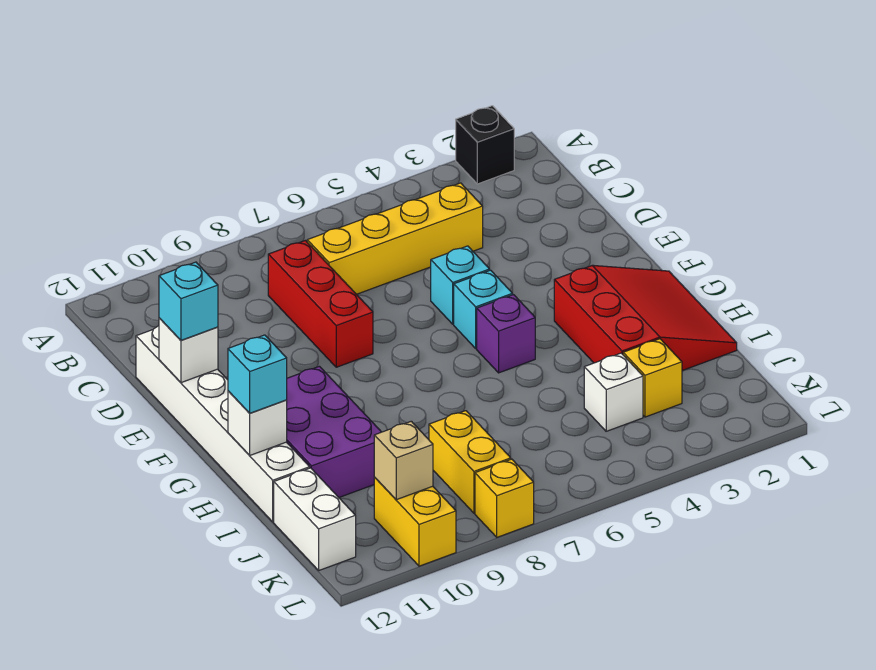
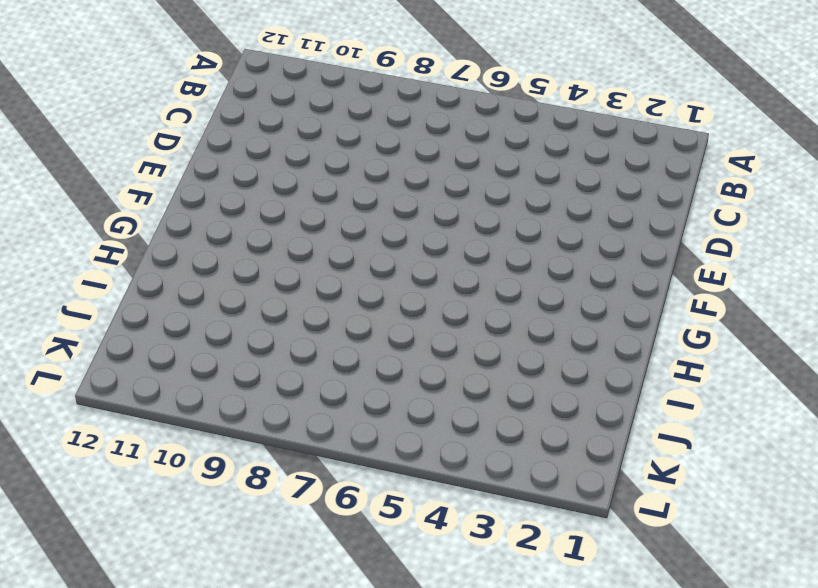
none -> black 1x1 brick [456,106,514,184]
none -> yellow 1x4 brick [307,183,483,294]
none -> red 1x3 brick [268,240,373,367]

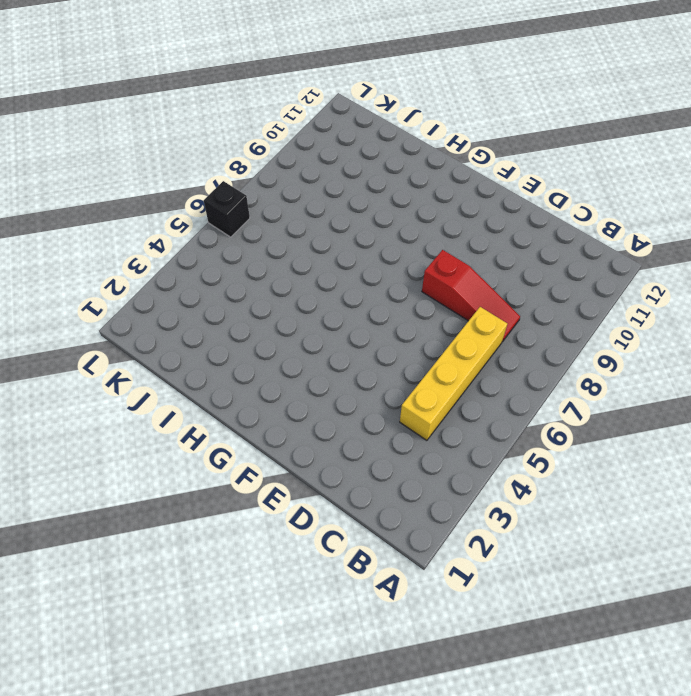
red 1x3 slope [422,250,520,342] -> red 1x3 brick [268,240,373,367]
black 1x1 brick [204,181,250,237] -> black 1x1 brick moved to [456,106,514,184]
none -> white 1x6 brick [136,326,310,522]
none -> cyan 1x1 brick [431,246,490,324]
none -> cyan 1x1 brick [454,270,513,348]

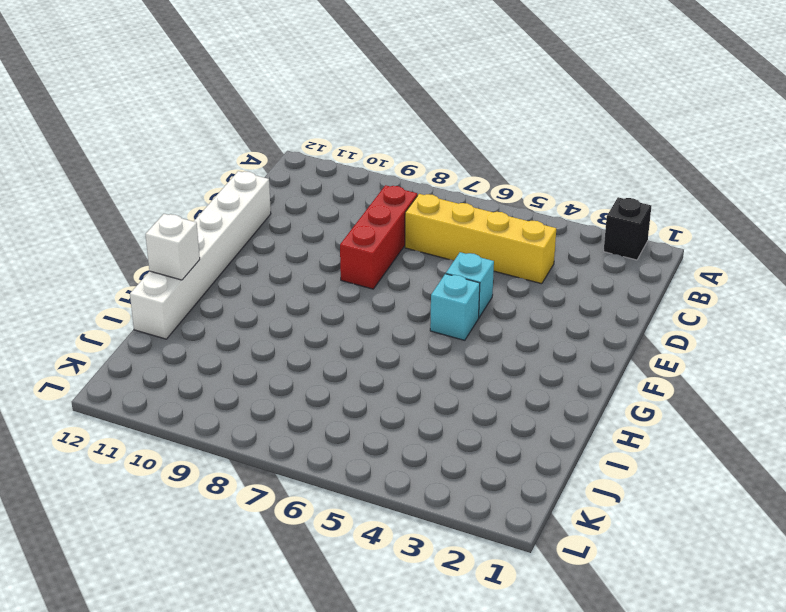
none -> red 3x3 slope [554,265,737,371]
none -> purple 1x1 brick [477,295,535,373]
none -> purple 2x3 brick [287,366,381,497]

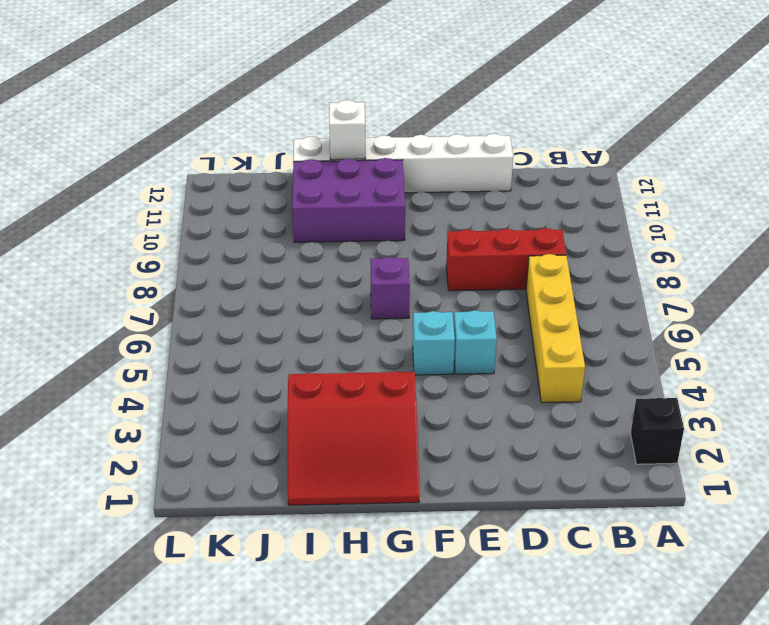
purple 1x1 brick [370,257,410,319] -> purple 1x1 brick moved to [477,295,535,373]
none -> yellow 1x1 brick [623,339,682,417]
none -> white 1x1 brick [584,353,643,431]
none -> yellow 1x2 brick [429,411,511,513]

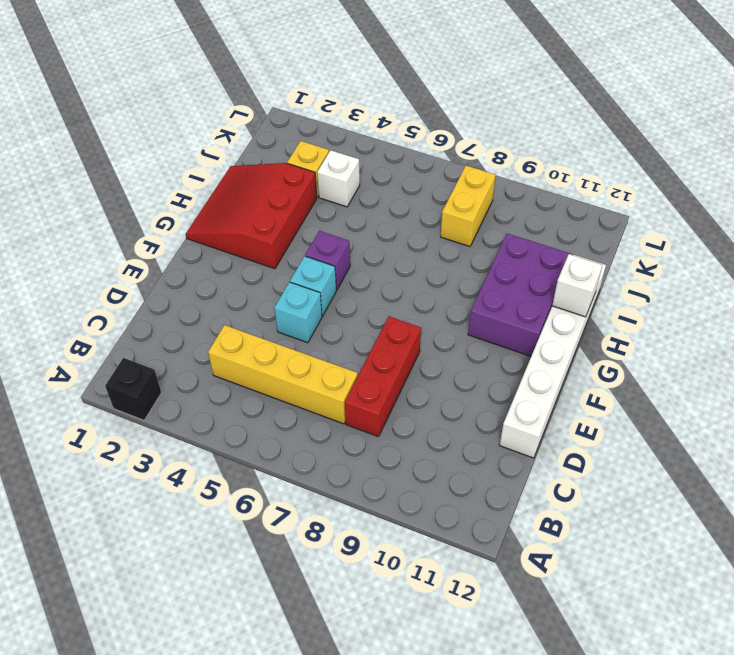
none -> white 1x2 brick [274,468,356,570]
none -> yellow 1x2 brick [374,477,456,566]
none -> yellow 1x1 brick [475,459,534,537]

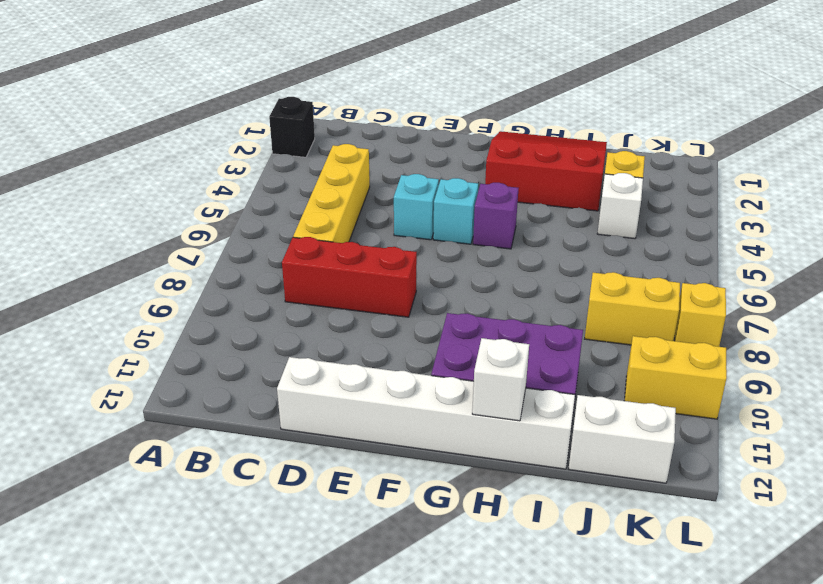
none -> white 1x1 brick [159,318,218,383]
none -> tan 1x1 brick [374,421,433,500]
none -> cyan 1x1 brick [159,262,218,340]

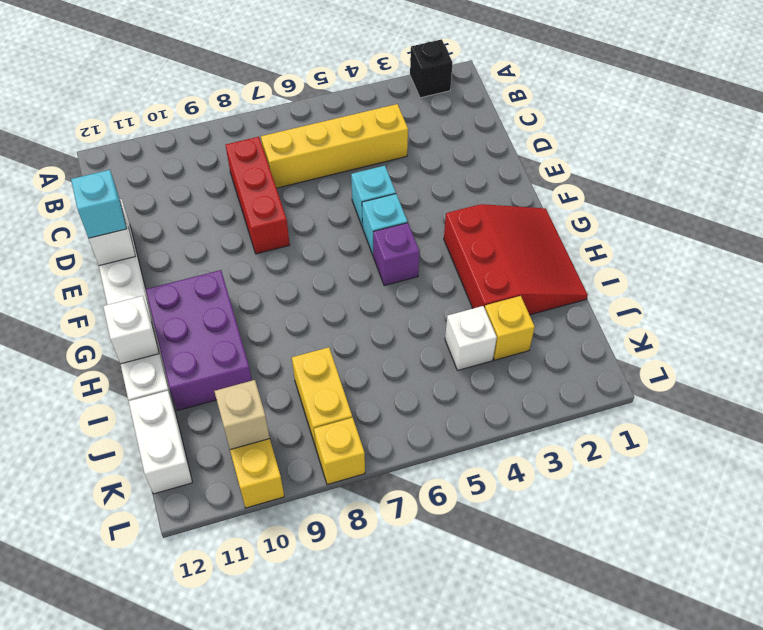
none -> cyan 1x1 brick [228,335,287,413]

